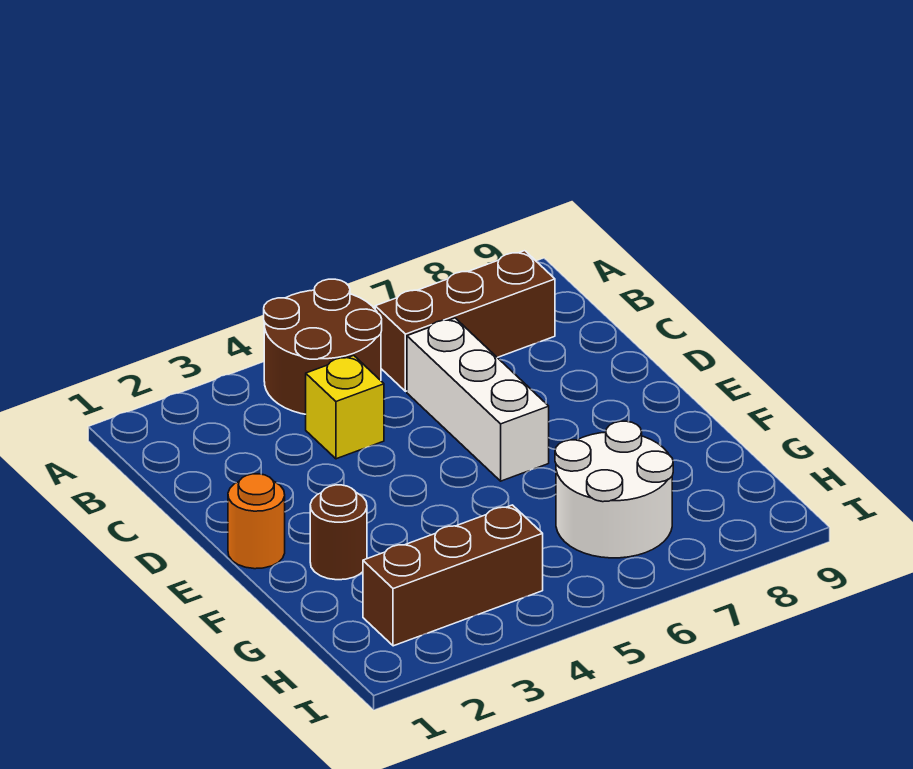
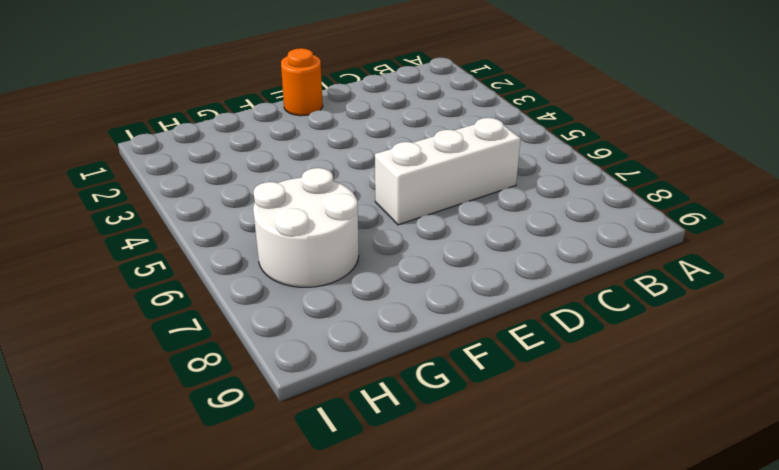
none -> brown 2x2 round brick [264,279,382,414]
none -> brown 1x3 brick [375,251,555,391]

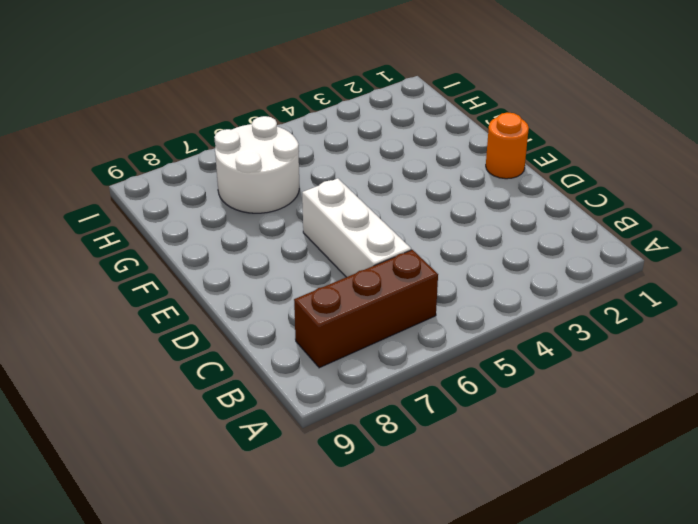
none -> brown 2x2 round brick [264,279,382,414]
none -> yellow 1x1 brick [306,356,384,459]

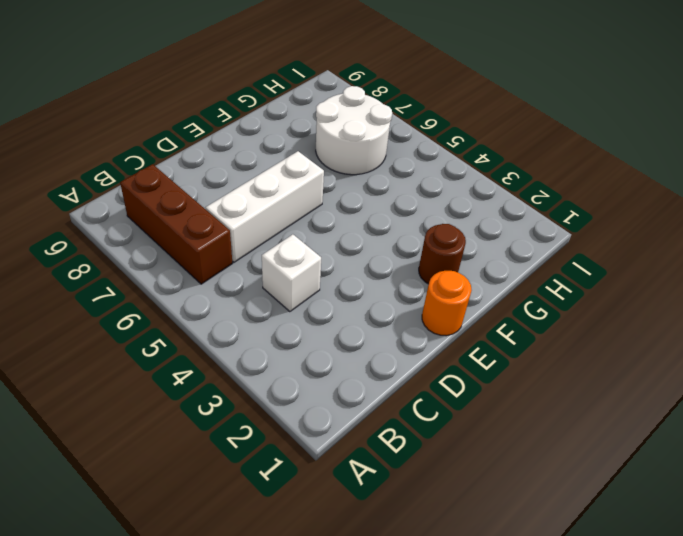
white 1x1 brick [262,234,321,312] -> yellow 1x1 brick [306,356,384,459]
none -> brown 2x2 round brick [264,279,382,414]
none -> brown 1x3 brick [363,505,543,646]

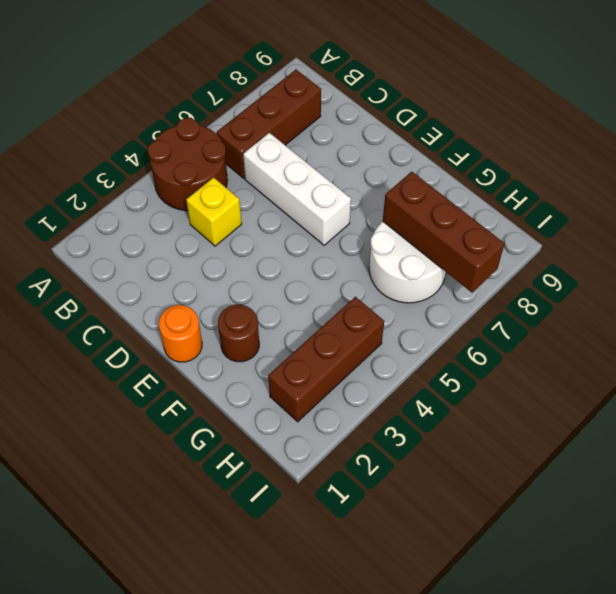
brown 1x3 brick [383,172,504,293] -> none

